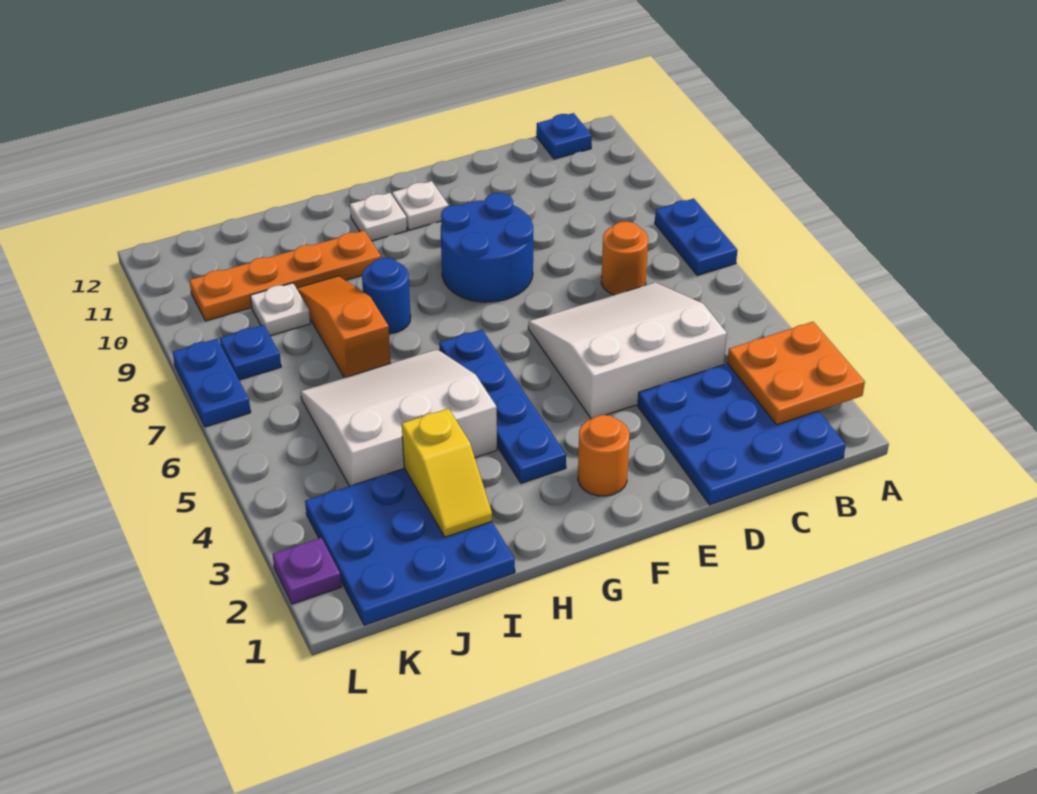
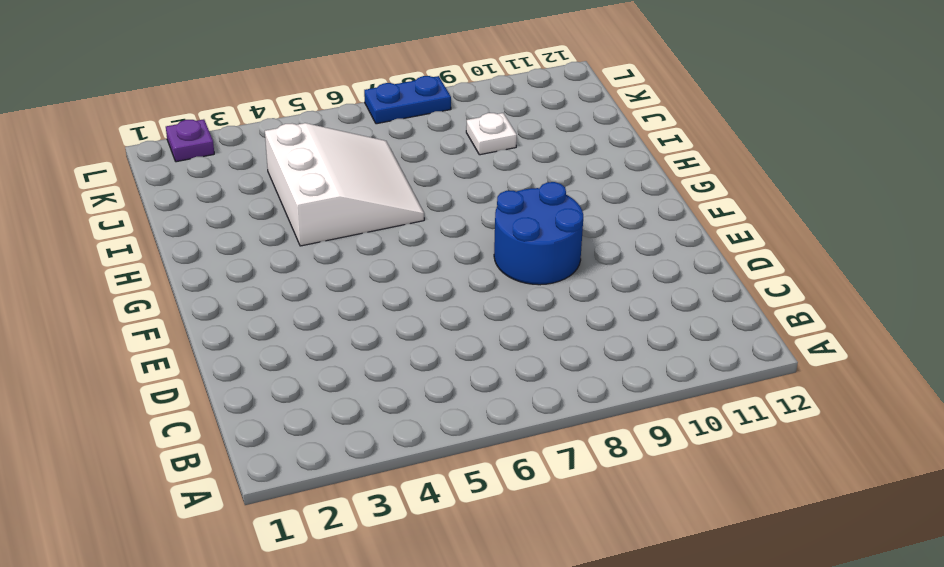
none -> blue 1x2 plate [655,199,737,275]
none -> blue 3x3 plate [638,363,846,505]
none -> blue 1x1 plate [536,113,592,159]

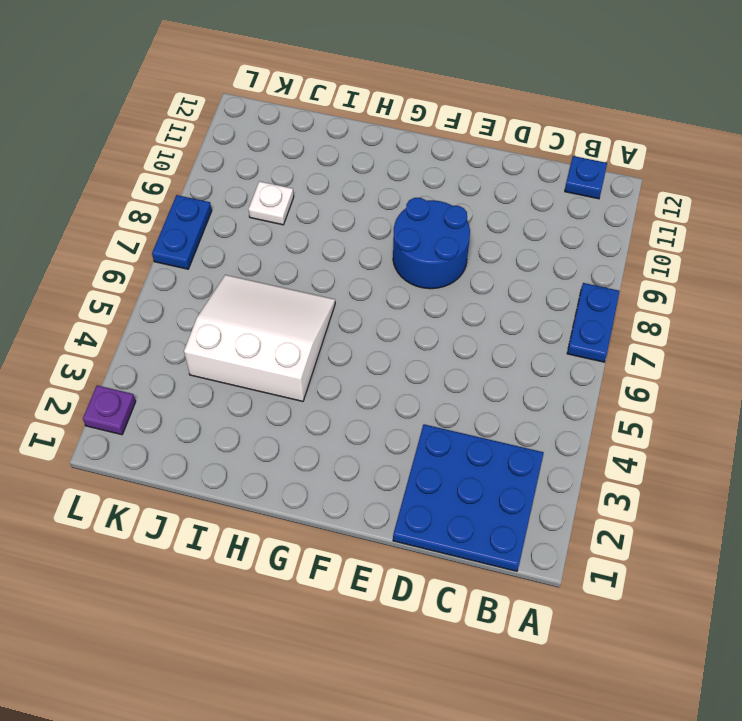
none -> white 3x3 slope [528,283,727,419]
none -> orange 1x1 round brick [601,222,648,295]
none -> orange 1x1 round brick [578,415,629,496]

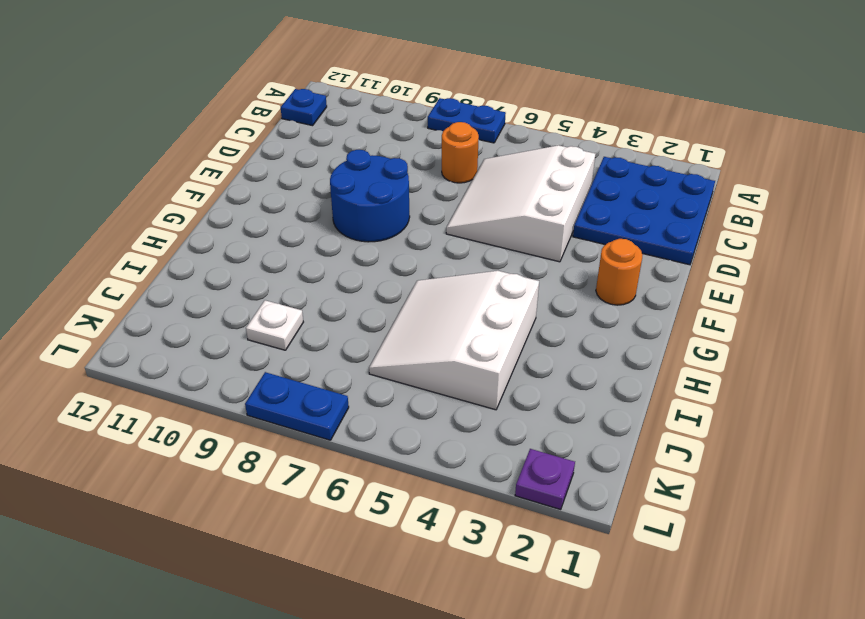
none -> white 1x1 plate [392,181,449,230]
none -> blue 1x4 plate [439,330,566,483]
none -> white 1x1 plate [350,193,407,241]

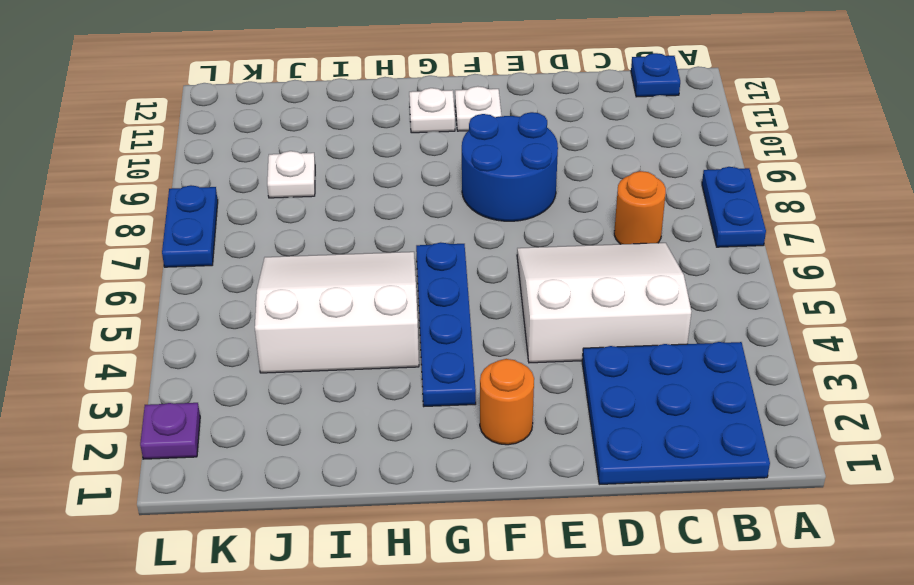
none -> blue 1x1 round brick [362,258,411,334]
none -> orange 1x4 plate [189,230,381,321]
none -> blue 3x3 plate [305,468,515,625]

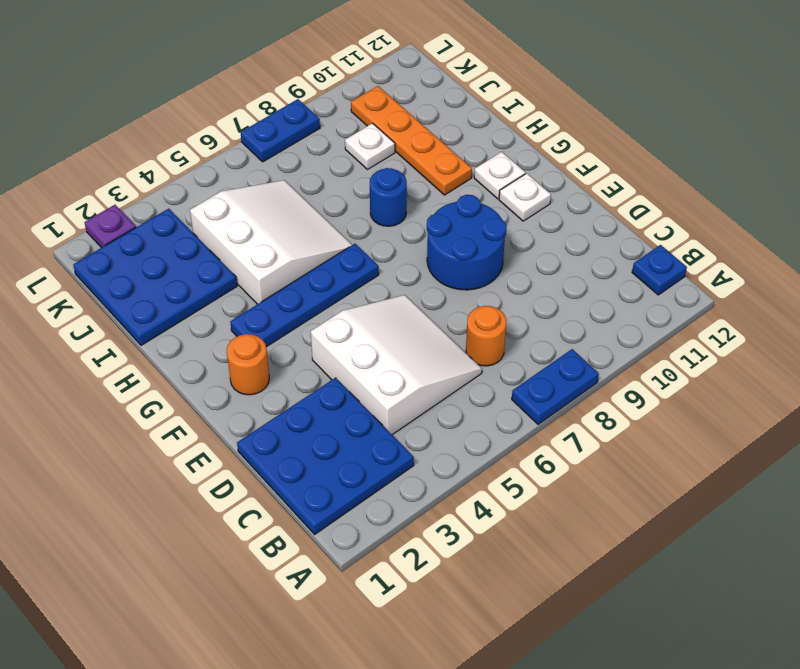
none -> orange 1x3 slope [297,276,391,378]
none -> blue 1x1 plate [220,325,281,380]
none -> orange 2x2 plate [727,322,865,425]

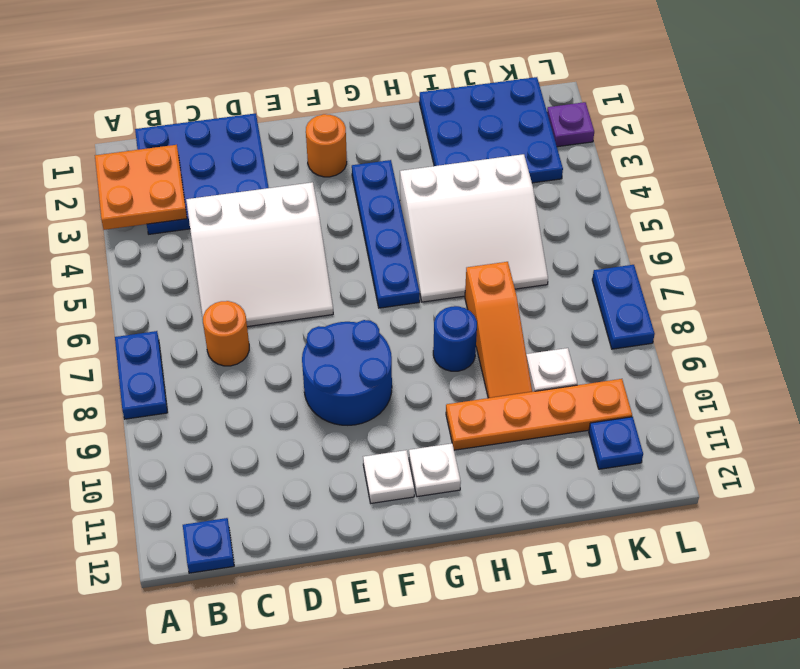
blue 1x1 plate [589,417,643,469] -> blue 1x1 plate moved to [220,325,281,380]
none -> yellow 1x2 slope [402,408,492,537]

